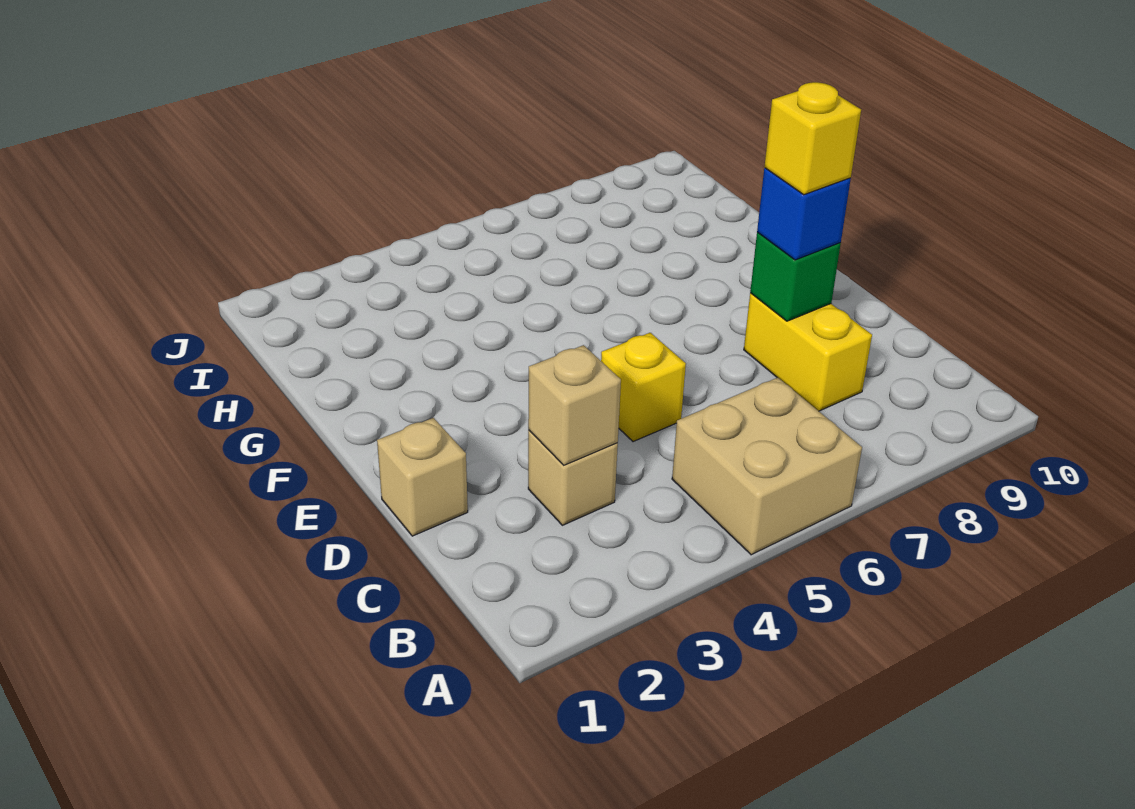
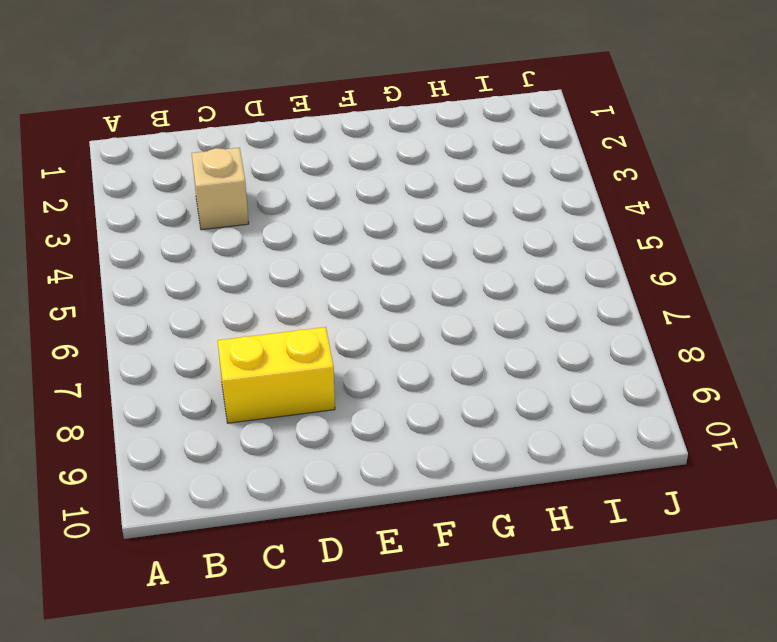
none -> tan 2x2 brick [672,378,862,555]
none -> tan 1x1 brick [377,418,468,536]

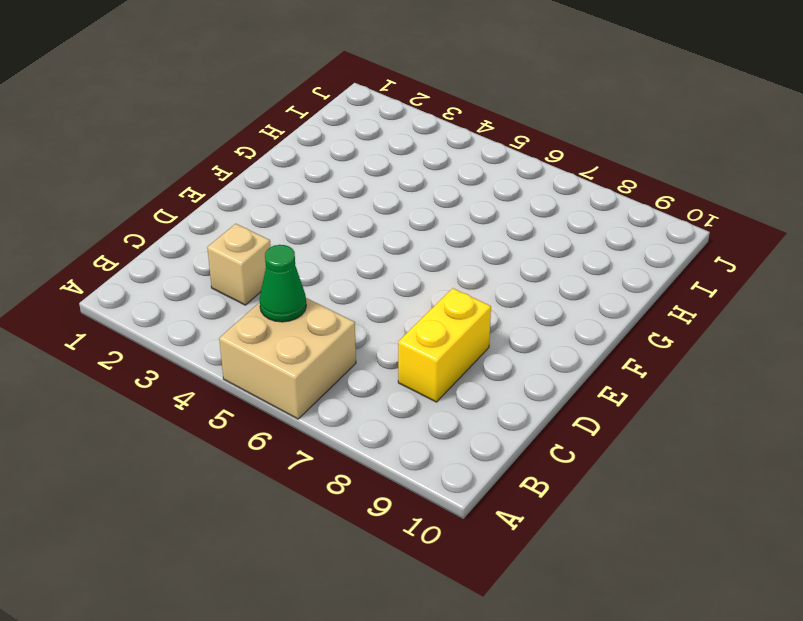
green 1x1 cone [260,245,306,322] -> none
none -> tan 1x1 brick [377,418,468,536]
none -> yellow 1x1 brick [601,333,686,442]

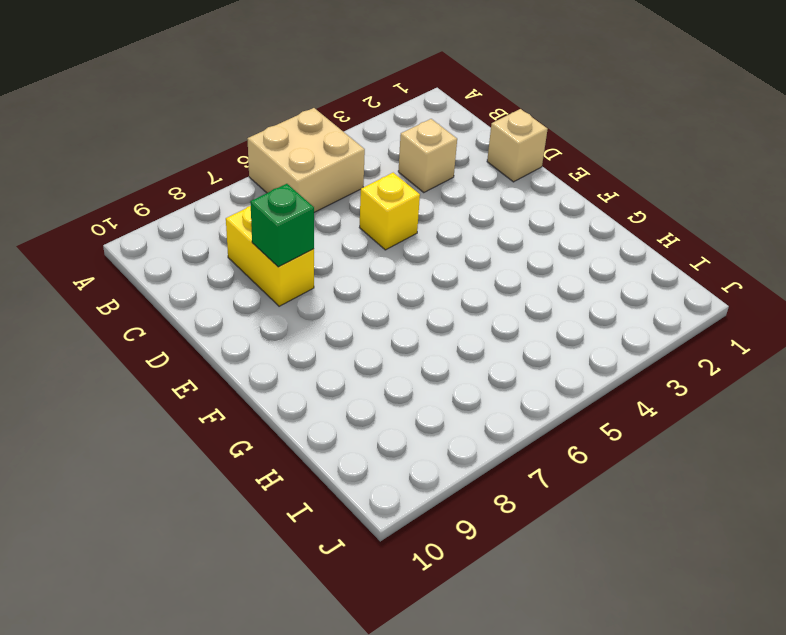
none -> tan 1x1 brick [528,345,621,465]
none -> blue 1x1 brick [757,168,851,260]

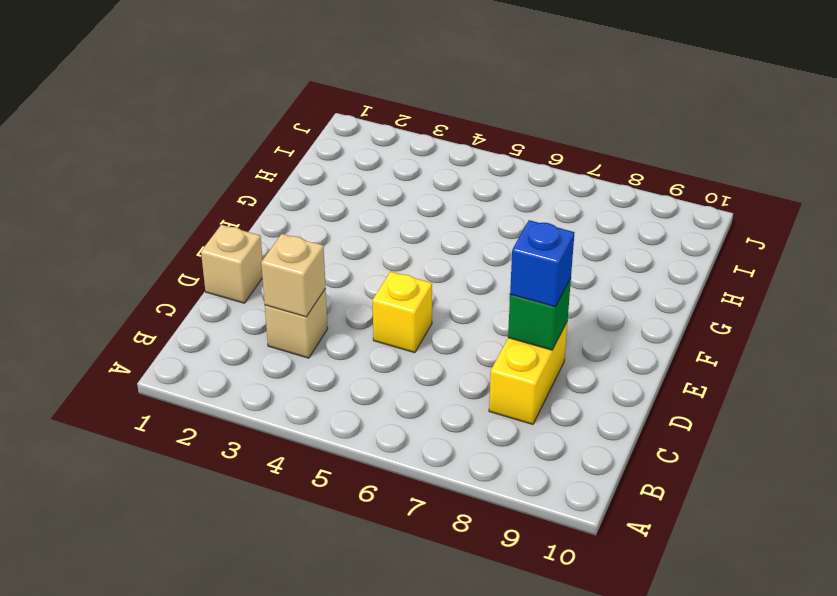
none -> tan 2x2 brick [672,378,862,555]
none -> yellow 1x1 brick [764,82,861,195]

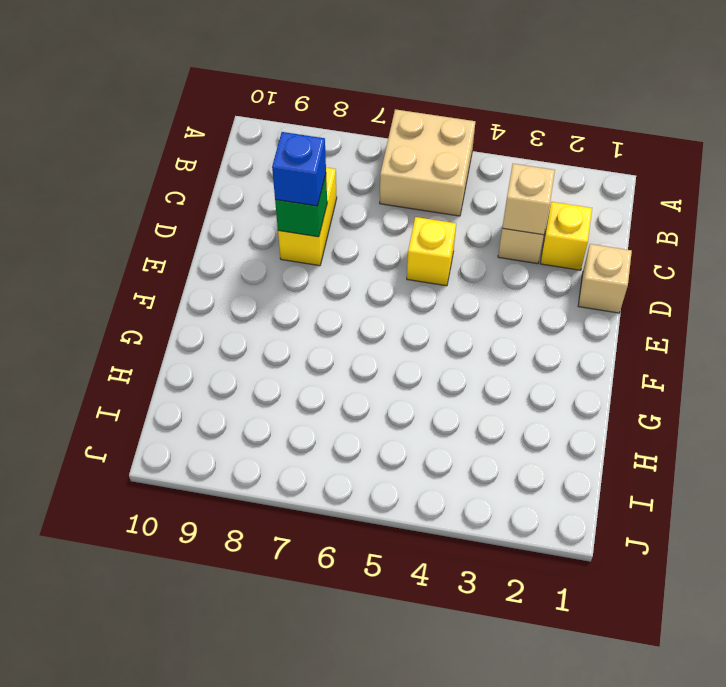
yellow 1x1 brick [540,202,592,270] -> yellow 1x1 brick moved to [764,82,861,195]

